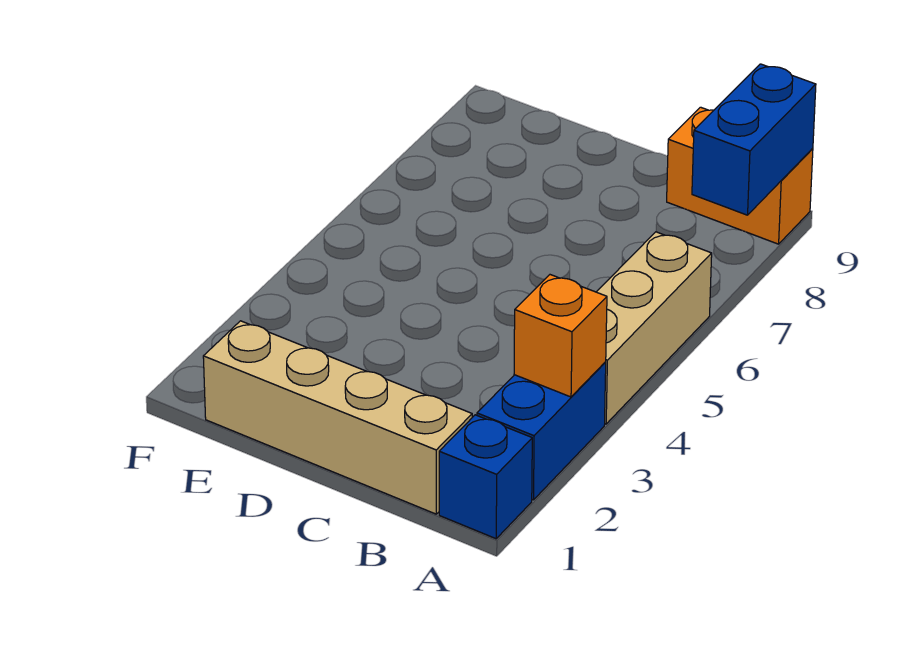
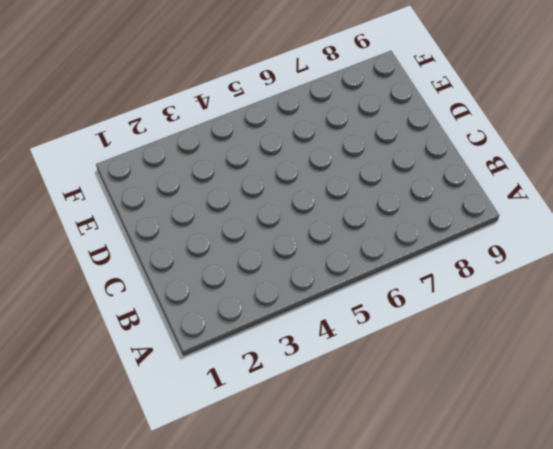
none -> blue 1x1 brick [439,415,532,539]
none -> blue 1x2 brick [477,362,606,500]

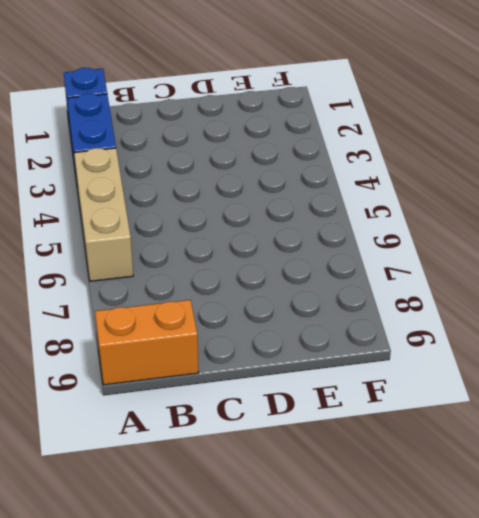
none -> tan 1x4 brick [203,321,472,514]
none -> orange 1x1 brick [514,275,607,397]

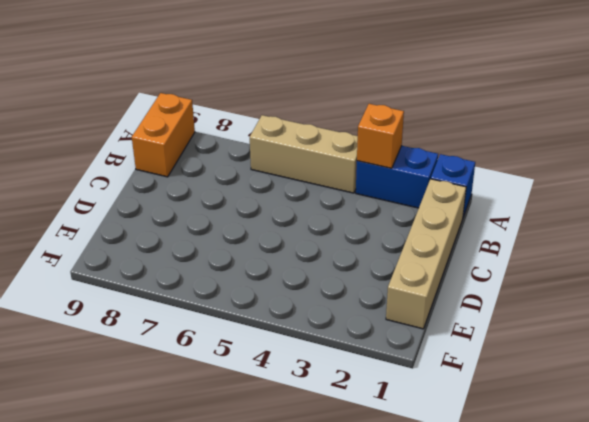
none -> blue 1x2 brick [692,64,816,215]

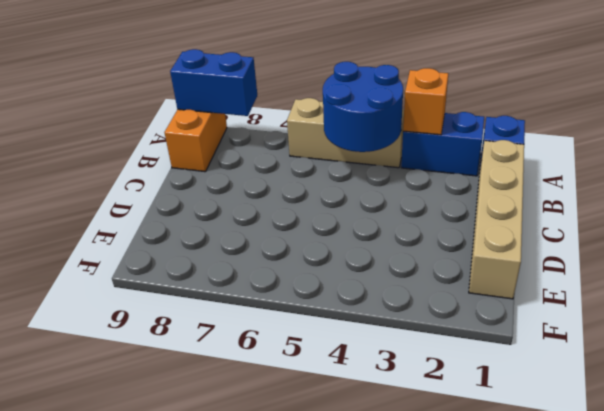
blue 2x2 round brick [323,62,403,152] -> none

